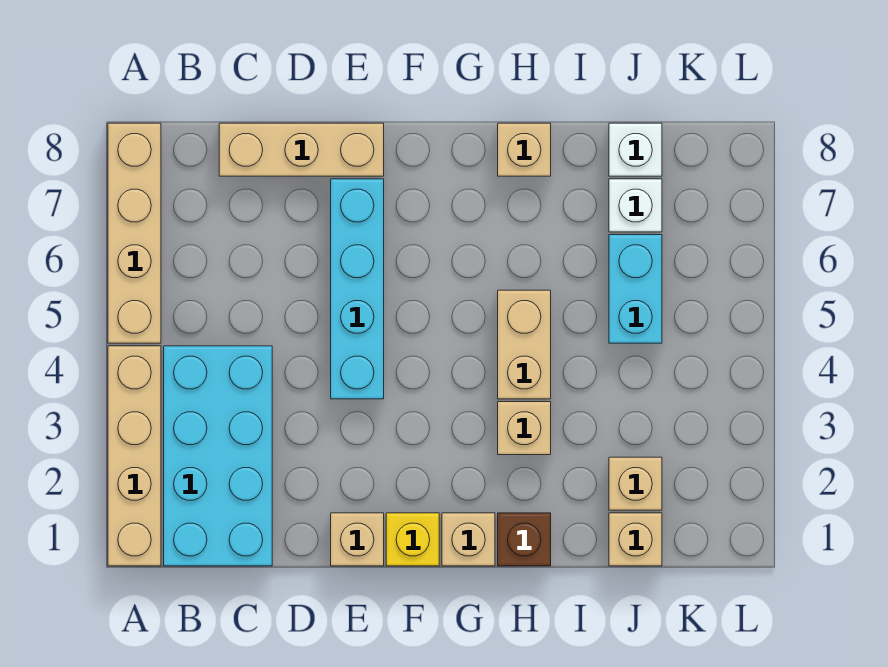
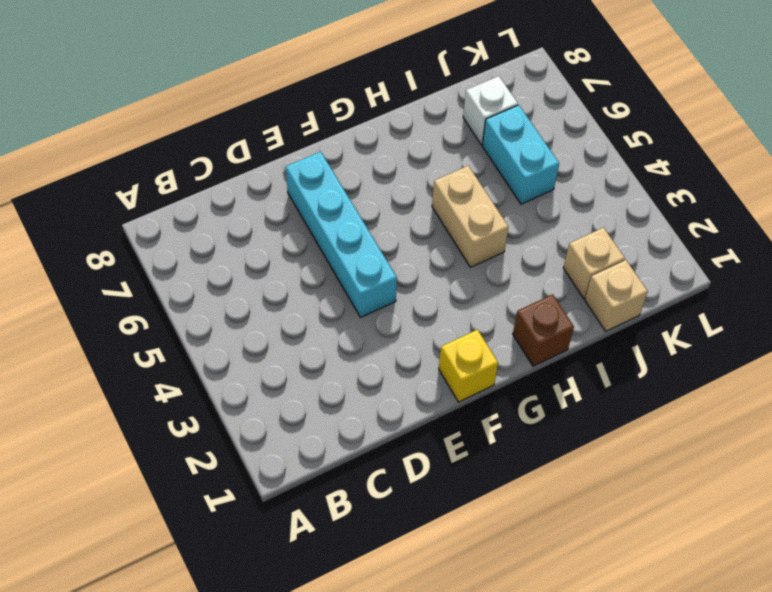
none -> tan 1x4 brick [108,346,161,566]
none -> tan 1x4 brick [108,123,161,343]
none -> cyan 2x4 brick [164,346,272,566]

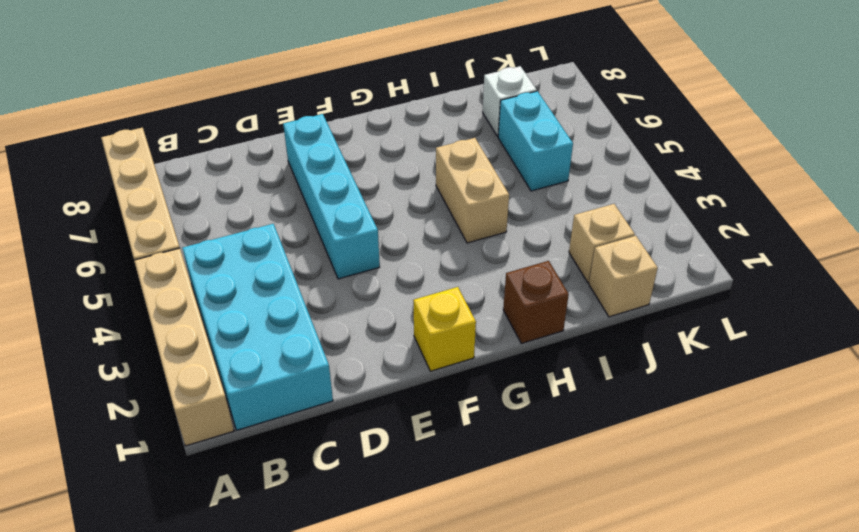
none -> tan 1x3 brick [219,123,384,176]
none -> tan 1x1 brick [331,513,384,566]
none -> tan 1x1 brick [442,513,495,566]

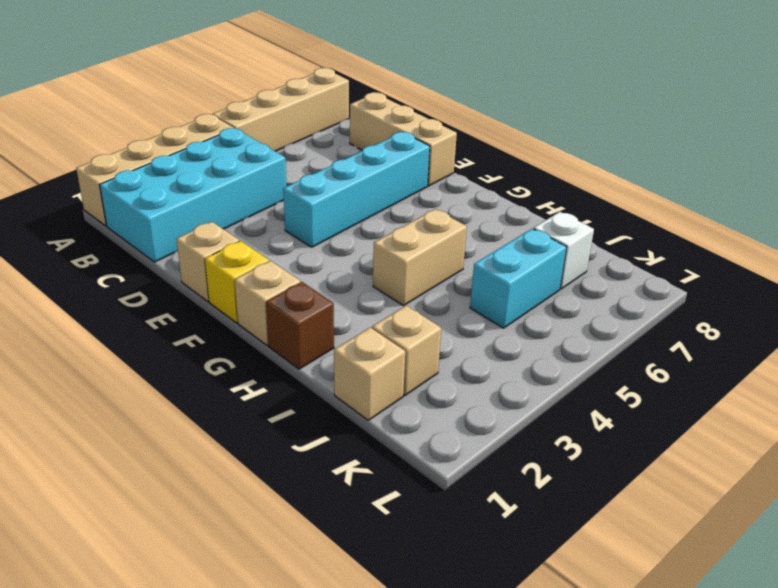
none -> tan 1x1 brick [498,402,551,455]
none -> tan 1x1 brick [498,123,551,176]
none -> white 1x1 brick [609,123,662,176]

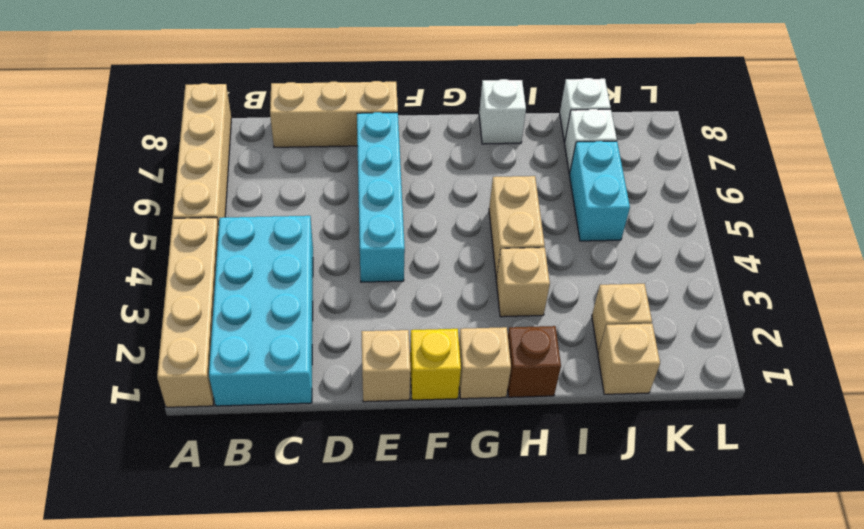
white 1x1 brick [479,79,526,144] -> tan 1x1 brick [498,123,551,176]

